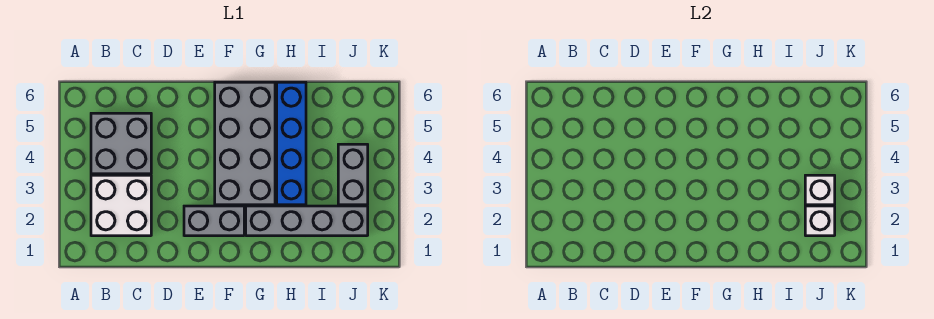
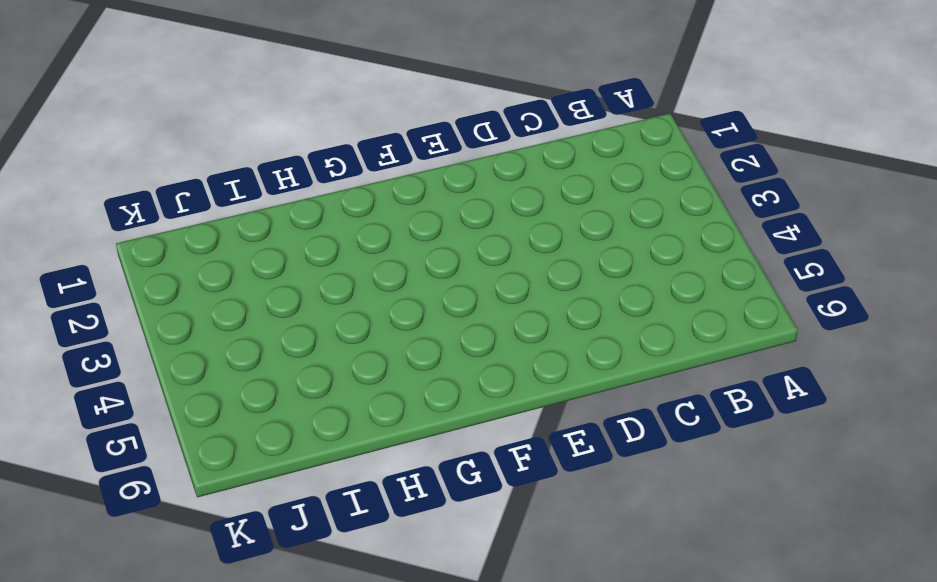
none -> white 2x2 brick [91,175,151,236]
none -> grey 2x2 brick [91,113,151,174]

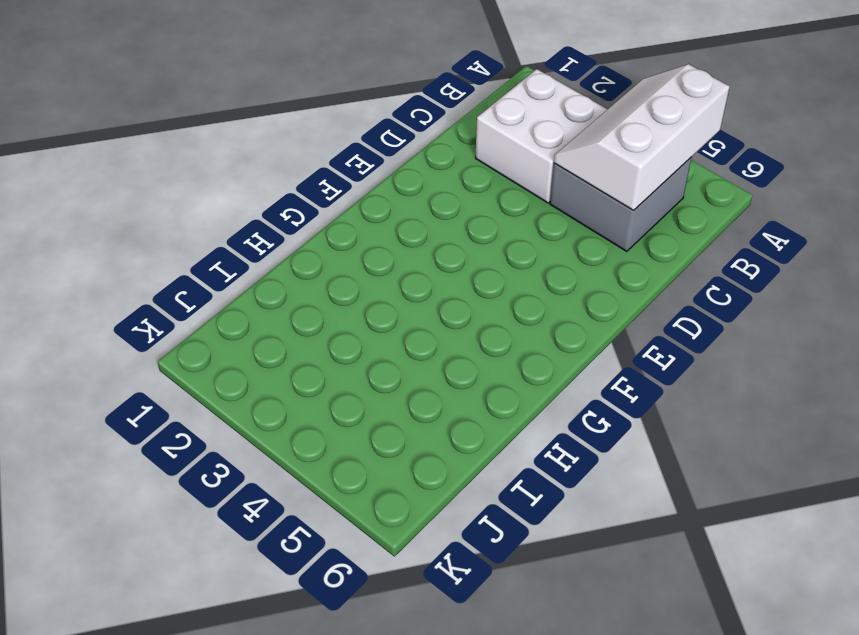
white 2x3 slope [554,64,730,211] -> none
none -> grey 1x2 brick [184,206,244,236]
none -> grey 2x4 brick [215,82,275,205]

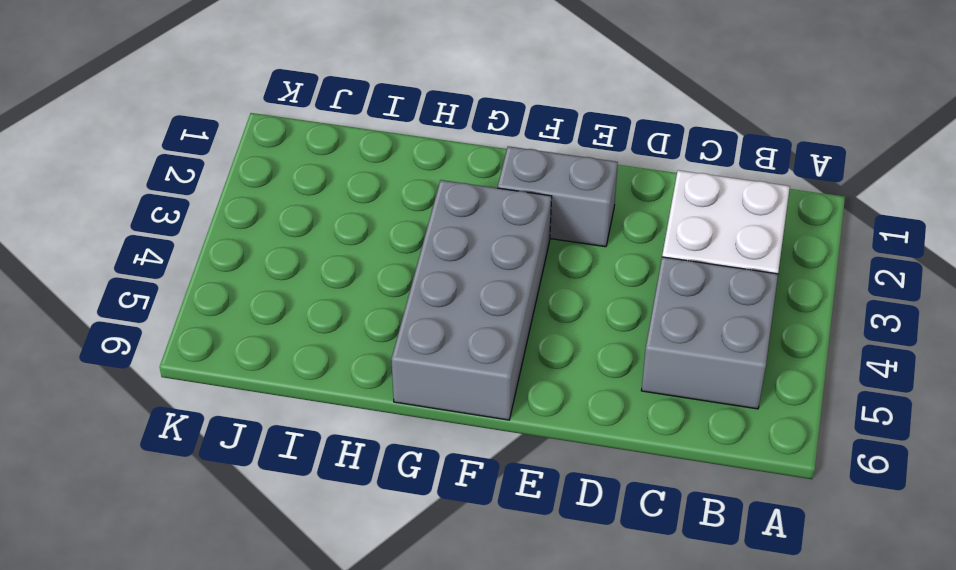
none -> grey 1x4 brick [246,206,368,236]
none -> blue 1x4 brick [277,82,306,205]

